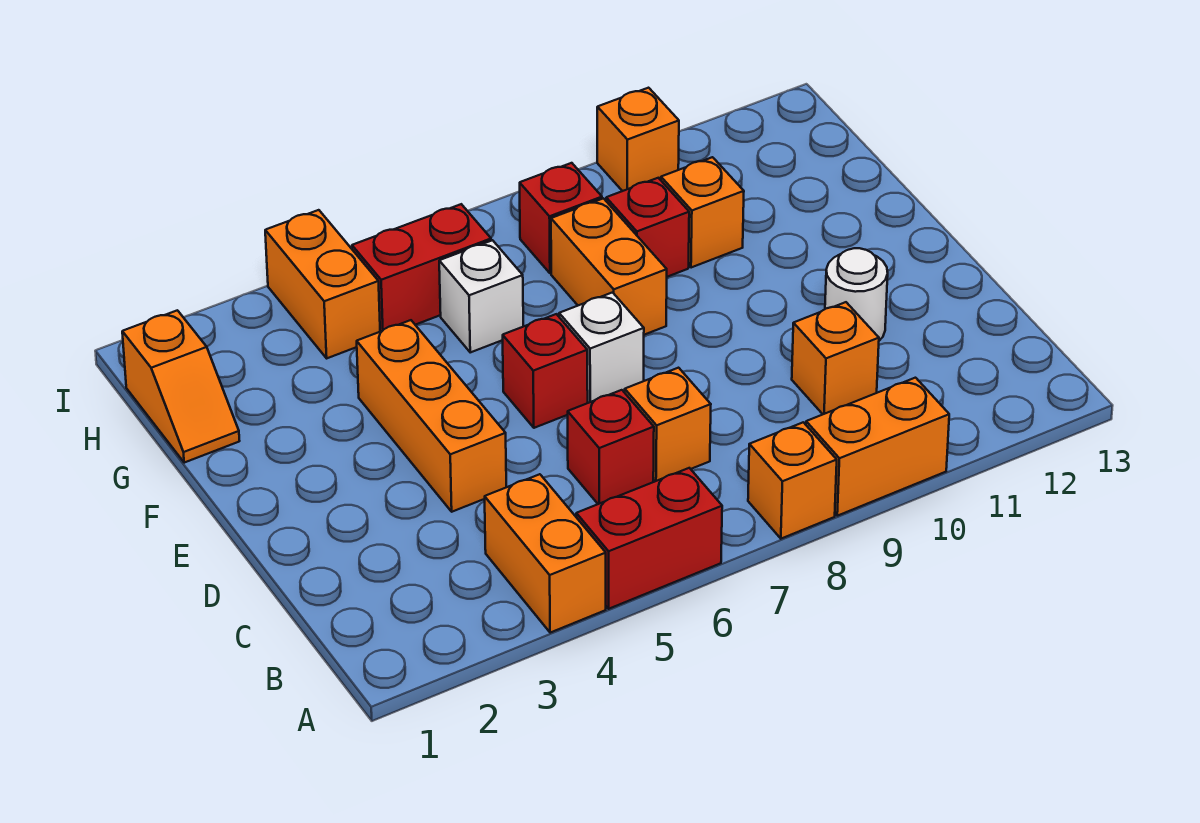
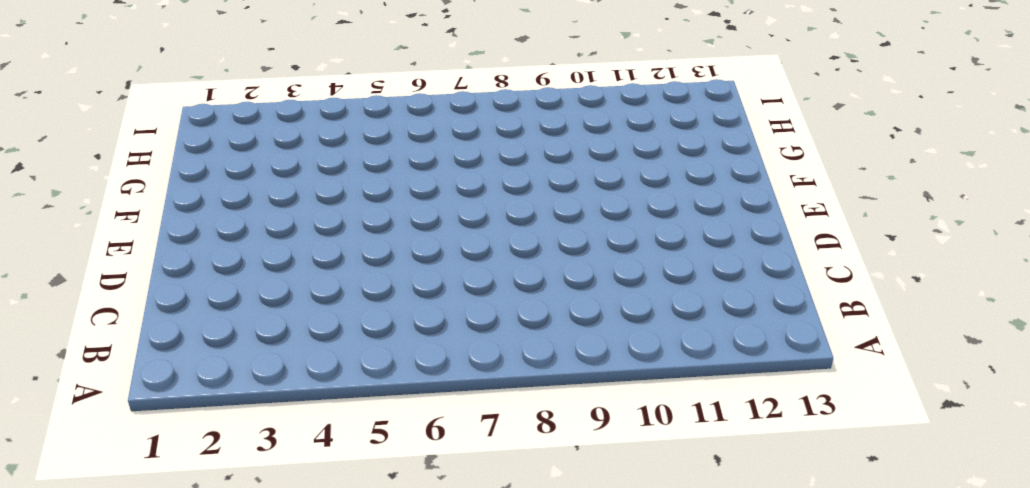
none -> orange 1x2 brick [485,474,606,633]
none -> red 1x2 brick [576,468,722,609]
none -> orange 1x1 brick [748,422,837,539]

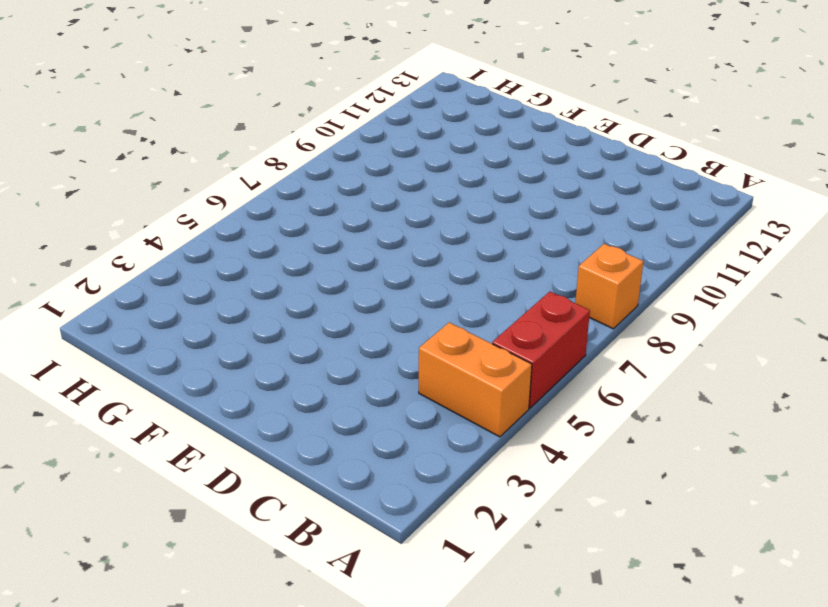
none -> orange 1x2 brick [806,378,949,516]
none -> red 1x1 brick [568,390,654,504]
none -> orange 1x1 brick [625,368,711,481]

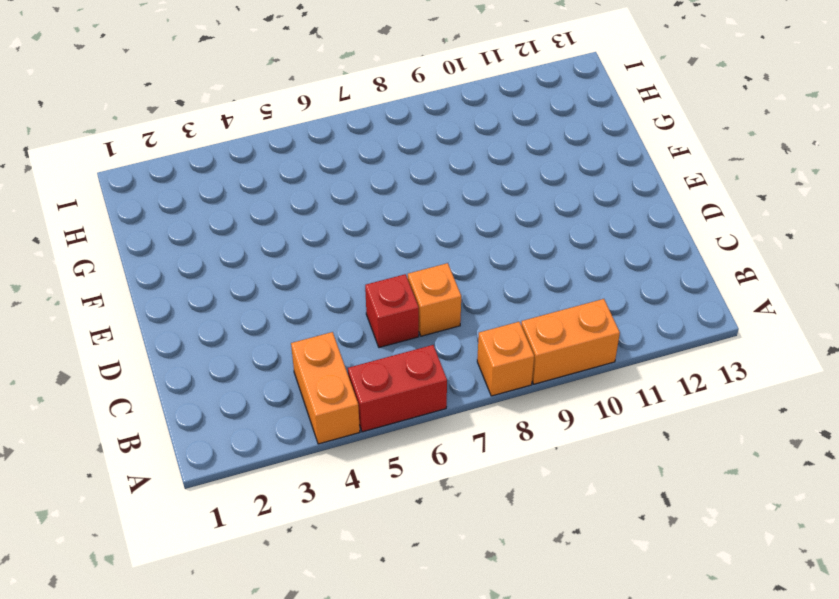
none -> orange 1x1 brick [792,302,879,414]
none -> orange 1x3 brick [357,320,506,512]
none -> white 1x1 round brick [825,248,888,341]

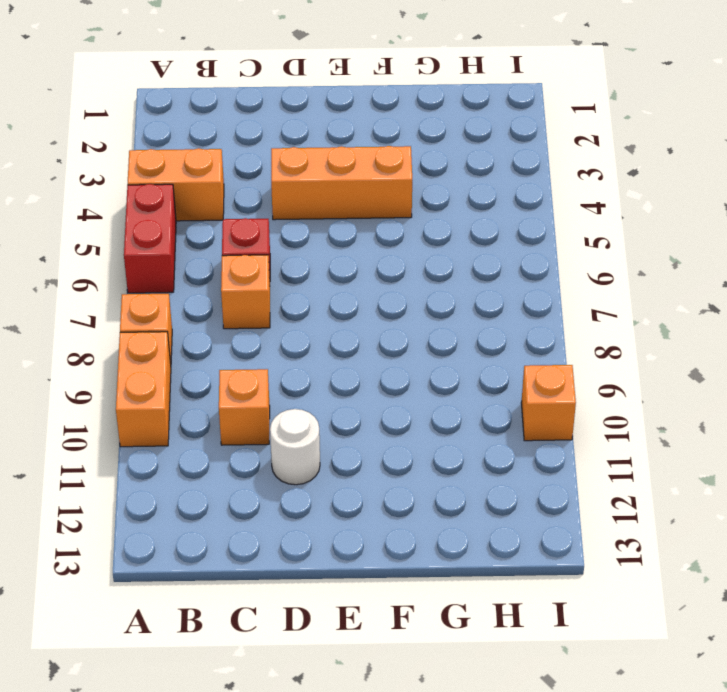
none -> red 1x1 brick [503,314,588,428]
none -> white 1x1 brick [559,293,644,403]
none -> orange 1x2 brick [551,198,667,335]

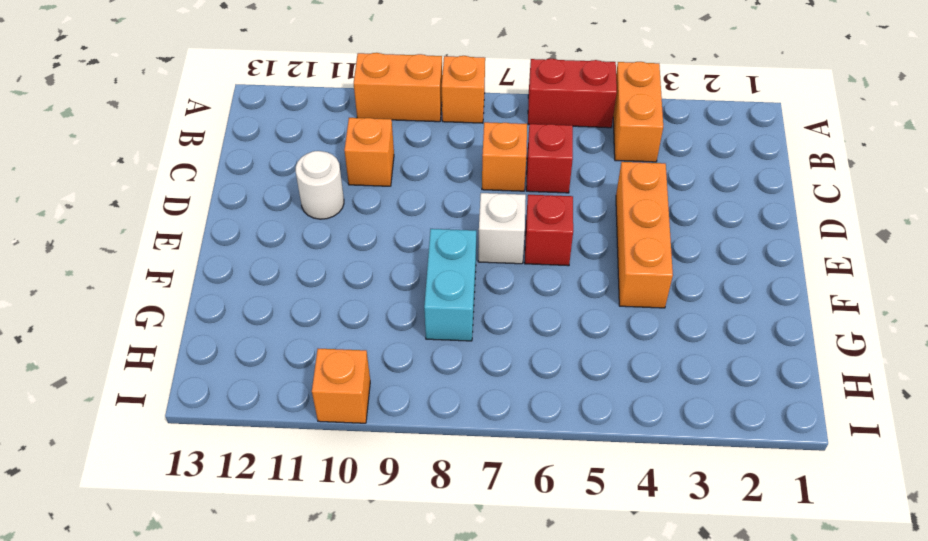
cyan 1x2 brick [424,229,476,341] -> orange 1x2 brick [551,198,667,335]
none -> orange 1x2 slope [122,310,239,463]
none -> white 1x1 brick [439,240,523,352]
none -> red 1x1 brick [606,178,689,277]

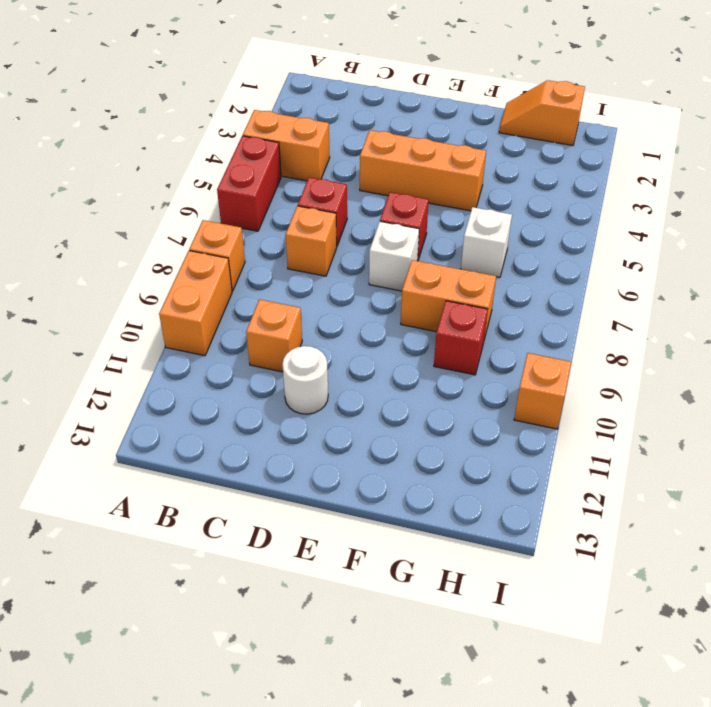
none -> orange 1x1 brick [661,157,744,268]
none -> orange 1x2 brick [265,210,380,358]
none -> red 1x2 brick [352,204,491,332]

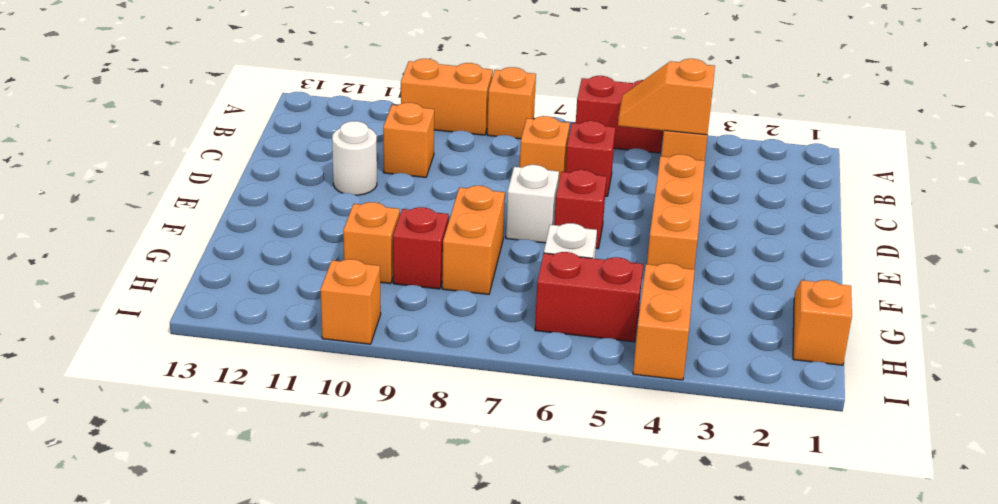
orange 1x2 slope [618,59,715,135] -> none
none -> red 1x1 brick [520,163,602,273]

